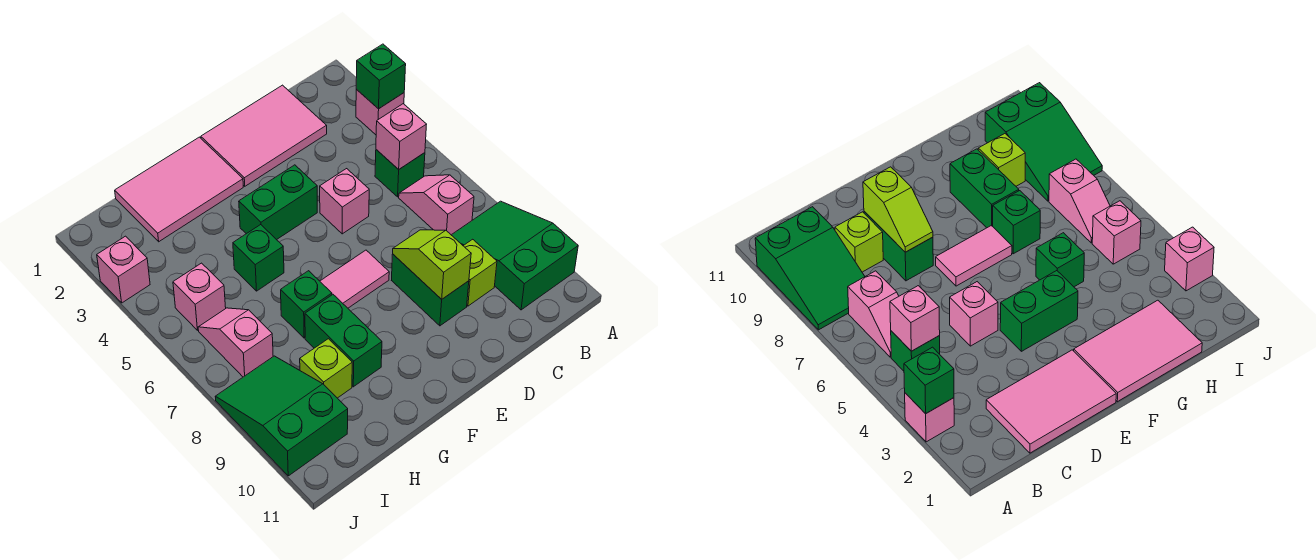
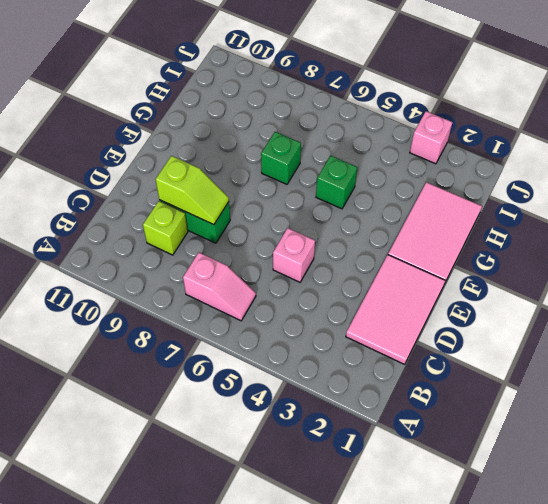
none -> pink 1x1 brick [356,89,404,135]
none -> green 2x3 slope [452,201,578,310]
none -> green 1x1 brick [375,150,425,197]

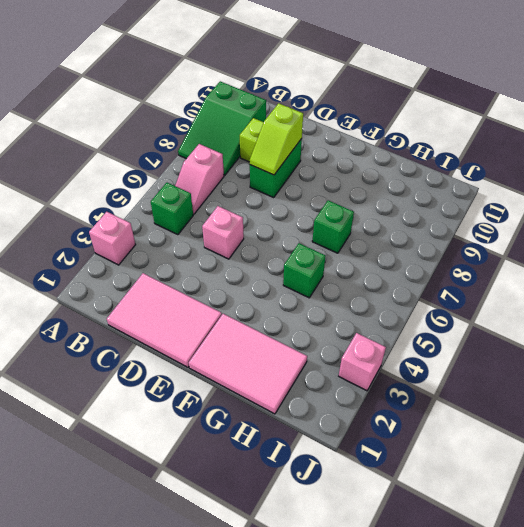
none -> green 1x2 brick [239,165,317,240]
none -> pink 1x2 tile [320,250,389,308]
none -> green 1x2 brick [305,295,382,387]

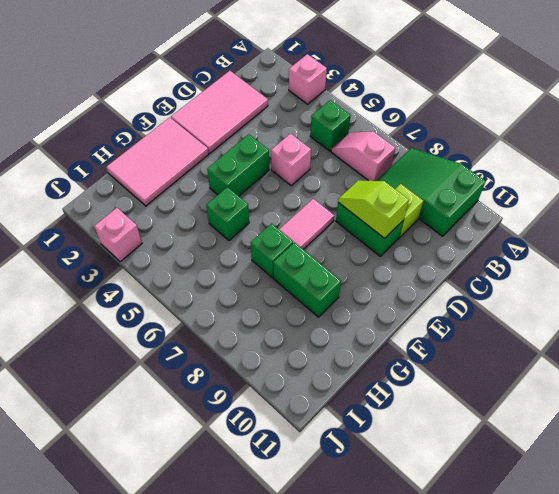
none -> lime 1x1 brick [300,339,352,398]
none -> pink 1x1 brick [173,263,226,330]
none -> pink 1x2 slope [198,308,273,377]

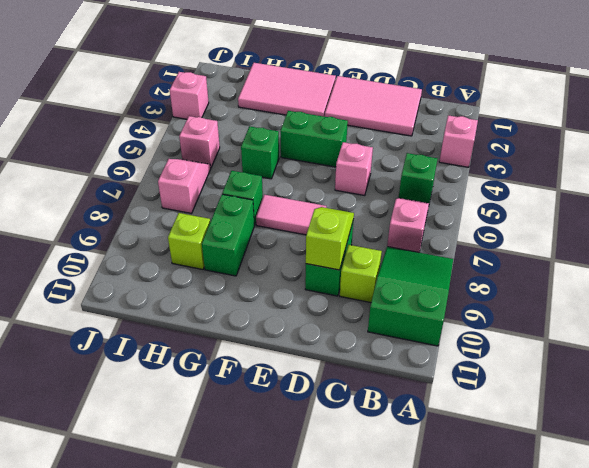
none -> green 2x3 slope [215,356,348,476]
none -> green 1x1 brick [356,44,406,109]
none -> pink 1x1 brick [376,104,427,169]

